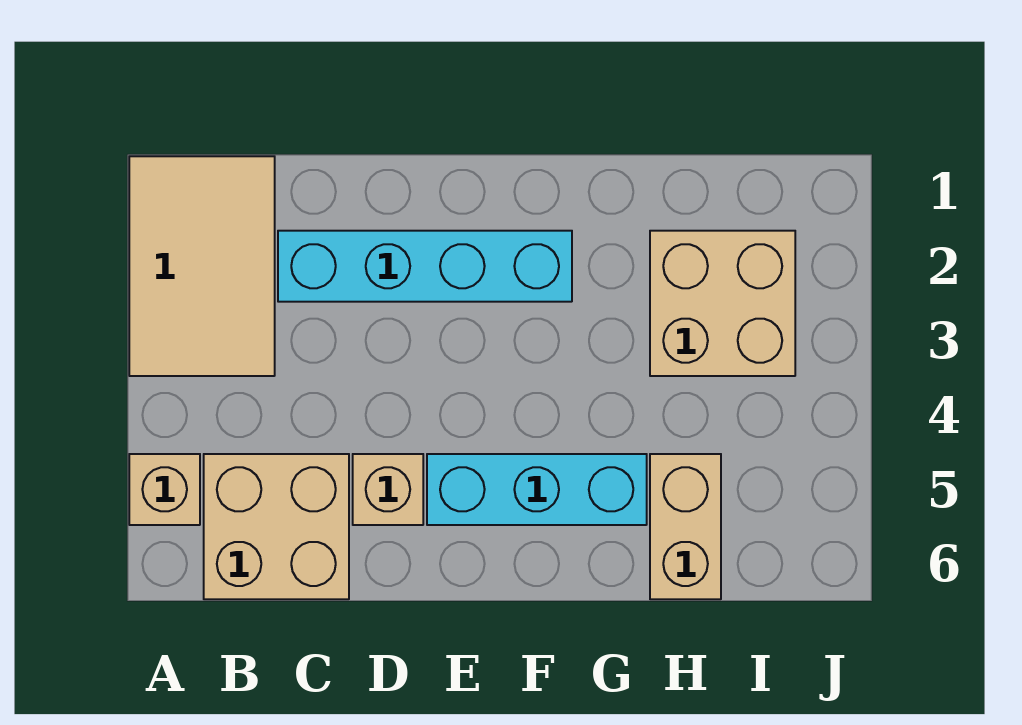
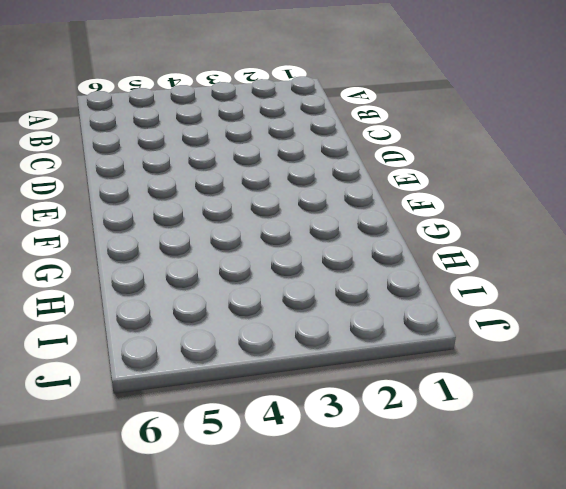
none -> tan 2x3 tile [129,156,275,376]
none -> tan 1x1 brick [129,454,200,525]

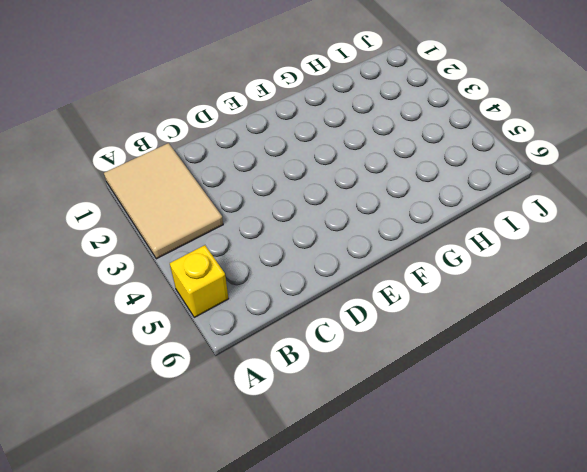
yellow 1x1 brick [170,245,229,317] -> tan 1x1 brick [129,454,200,525]
none -> tan 2x2 brick [204,454,349,599]
none -> cyan 1x4 brick [278,231,572,302]

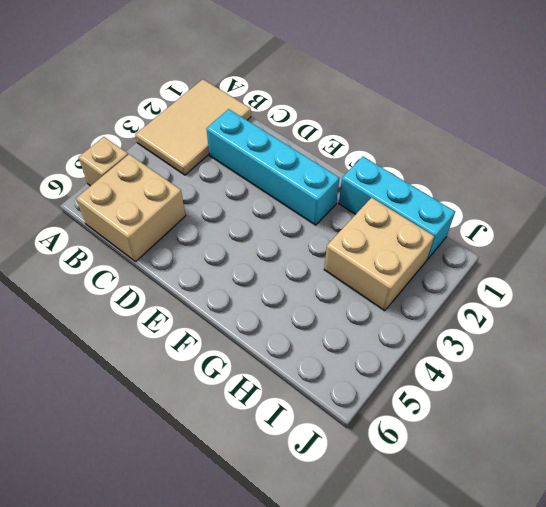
cyan 1x3 brick [339,156,455,260] -> cyan 1x3 brick moved to [427,454,647,525]
none -> tan 1x1 brick [353,454,423,525]
none -> tan 1x2 brick [650,454,721,599]

